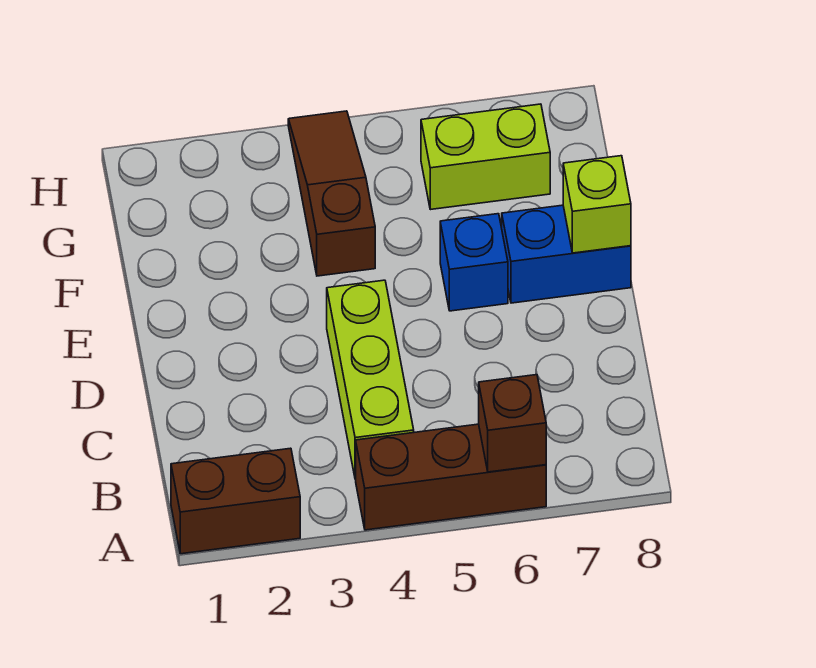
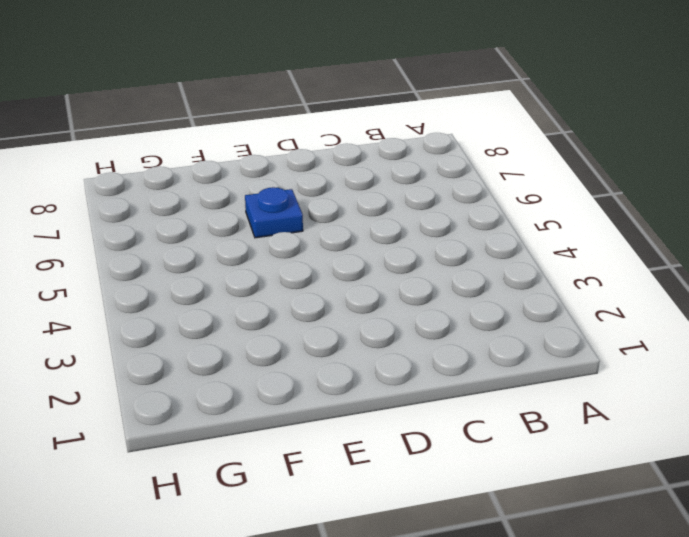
blue 1x1 plate [245,187,303,238] -> blue 1x1 brick [440,214,508,311]
none -> brown 1x2 brick [171,448,300,554]
none -> brown 1x3 brick [356,424,546,530]

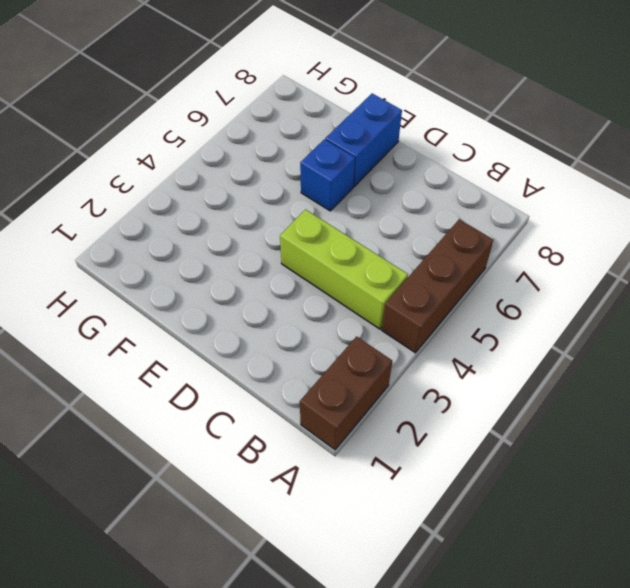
none -> brown 1x3 slope [288,111,375,276]
none -> lime 1x2 brick [421,104,550,210]

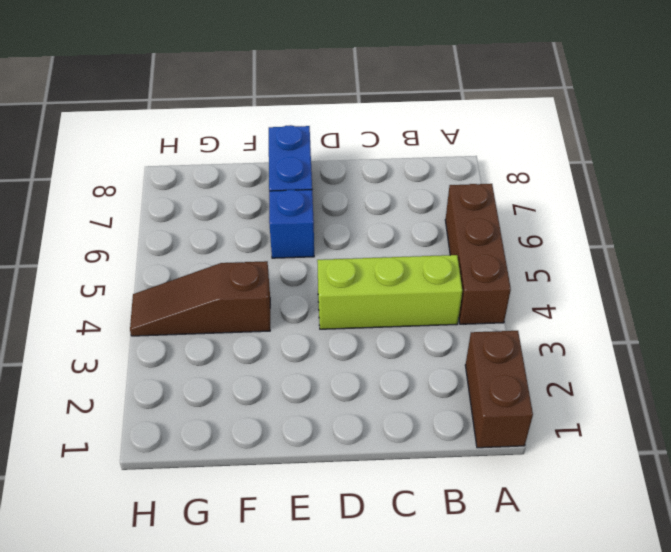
none -> lime 1x2 brick [421,104,550,210]
none -> brown 1x1 brick [479,375,546,472]

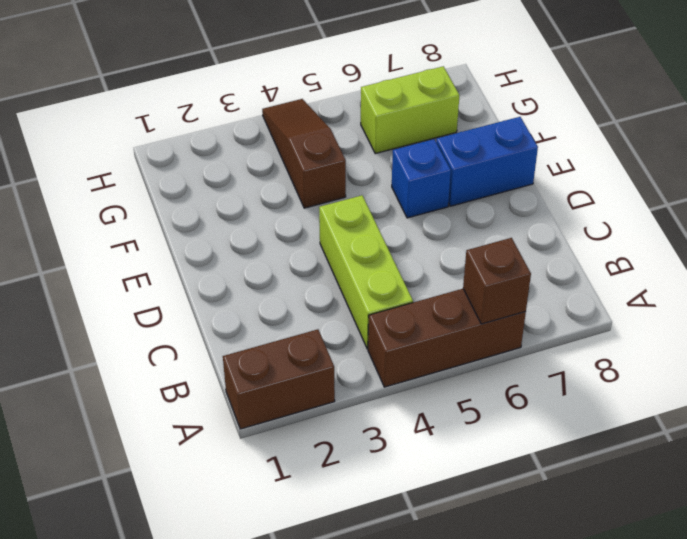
none -> lime 1x1 brick [563,156,631,253]

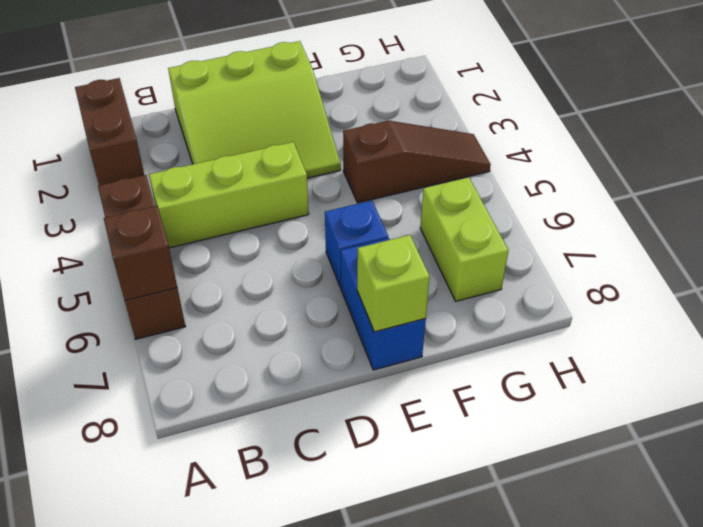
lime 3x3 slope [168,41,341,178] -> none

